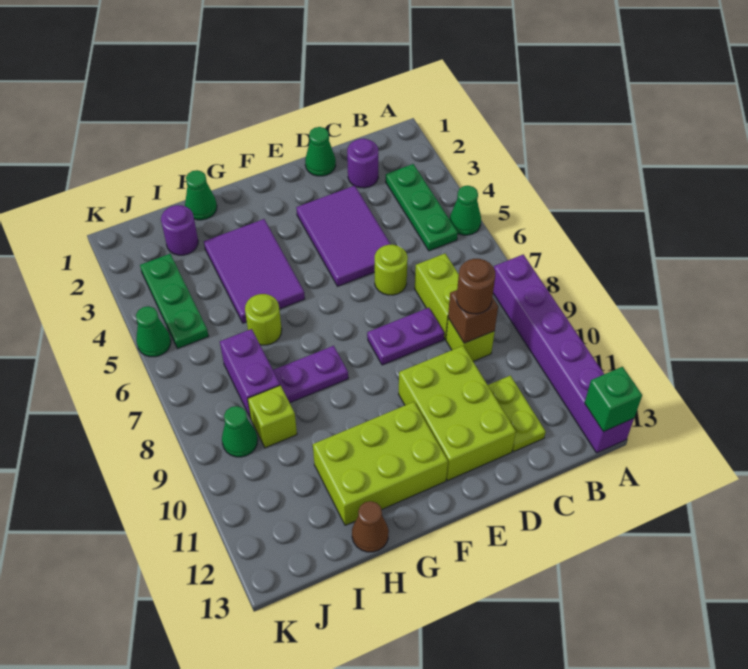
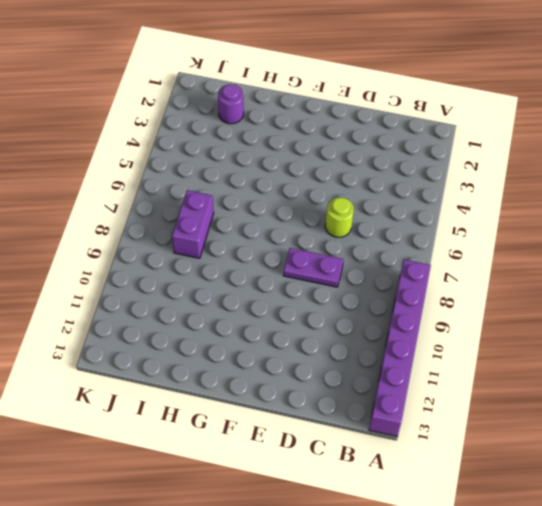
none -> green 1x1 cone [450,186,481,235]
none -> green 1x3 plate [386,164,458,251]
none -> purple 1x1 round brick [347,139,378,188]

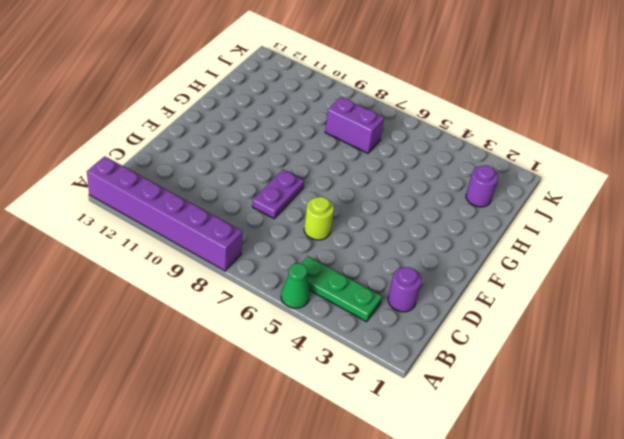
none -> lime 1x2 brick [415,254,459,339]
none -> lime 1x1 brick [446,318,495,361]
none -> lime 1x2 plate [488,376,546,451]

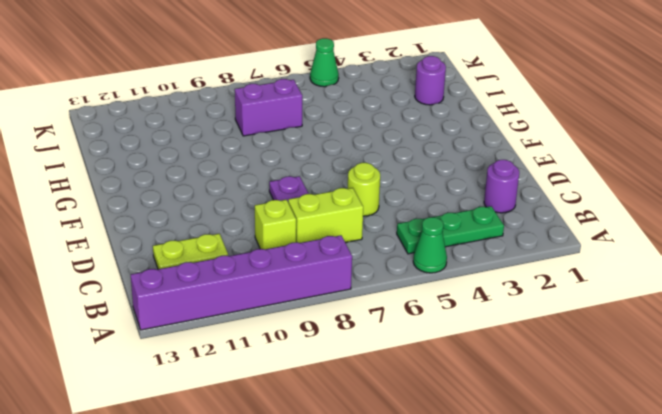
none -> green 1x1 cone [305,127,336,176]
none -> purple 2x3 tile [296,186,391,286]
none -> lime 2x3 brick [399,346,516,480]

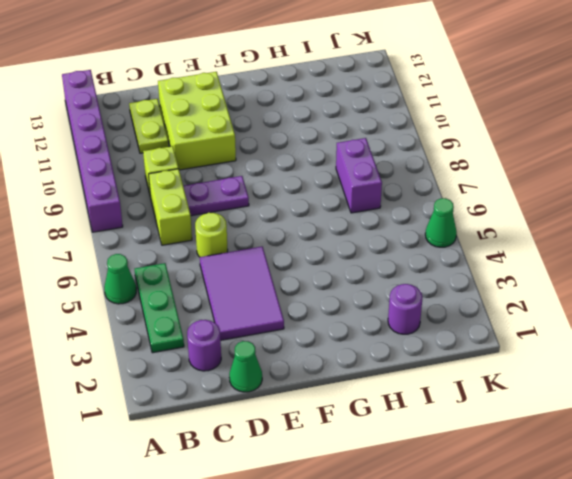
none -> lime 2x3 brick [313,402,448,525]
none -> purple 2x3 tile [204,219,305,323]
none -> purple 1x2 plate [273,346,348,403]

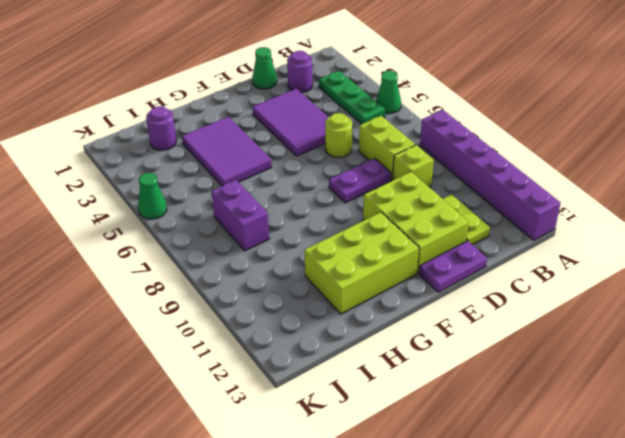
purple 1x2 plate [419,241,487,292] -> purple 1x2 plate moved to [273,346,348,403]
none -> green 1x1 cone [185,170,217,220]
none -> lime 1x1 round brick [245,294,282,345]
none -> brown 1x1 cone [352,501,389,552]

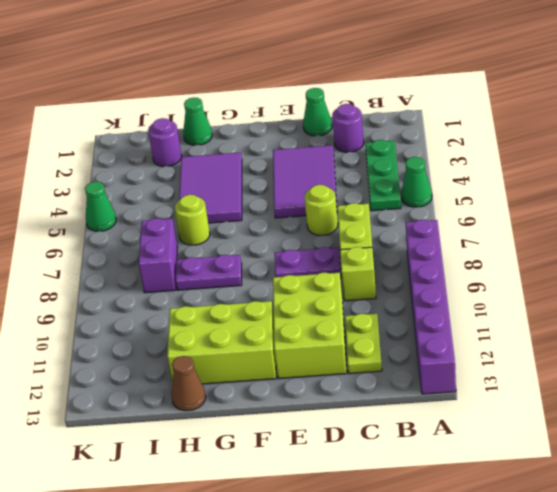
none -> lime 1x1 brick [248,385,297,448]
none -> green 1x3 plate [140,254,209,349]
none -> green 1x1 cone [222,406,258,457]

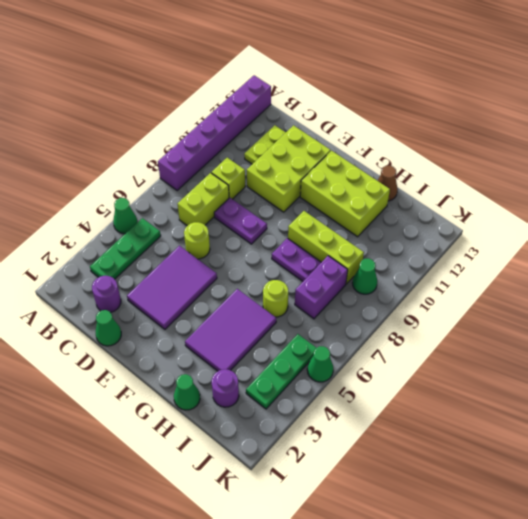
lime 1x3 brick [288,211,364,284] -> lime 1x1 brick [248,385,297,448]
none -> green 1x1 brick [585,367,642,432]
none -> brown 1x1 brick [448,290,498,343]
none -> brown 1x1 round brick [457,259,495,314]

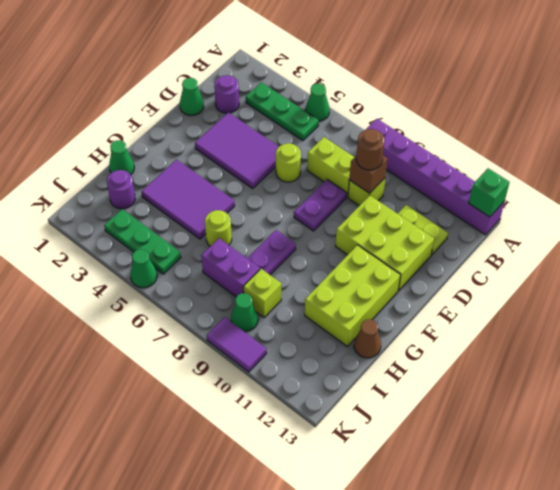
purple 1x2 tile [207,317,267,372] -> none

